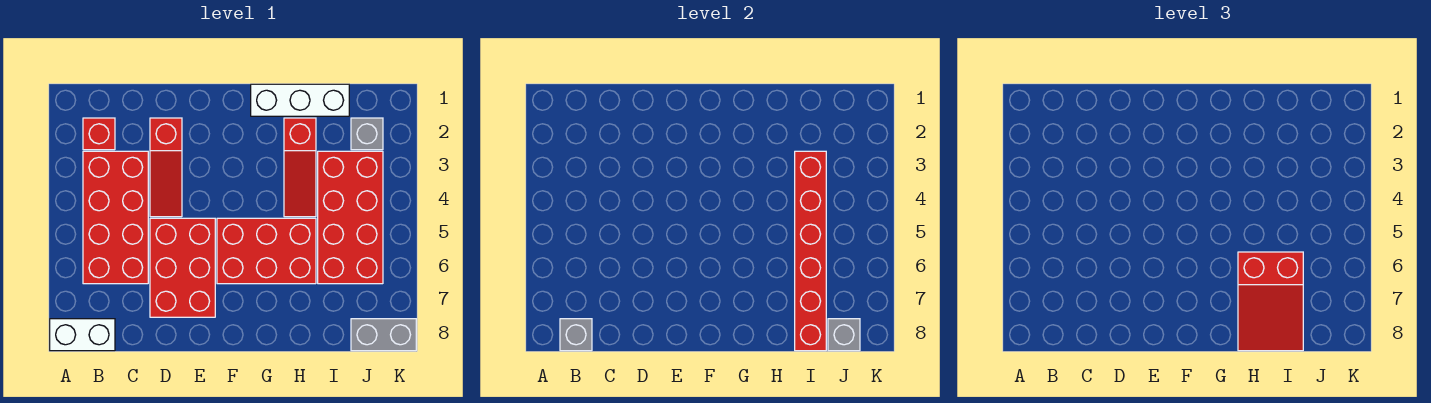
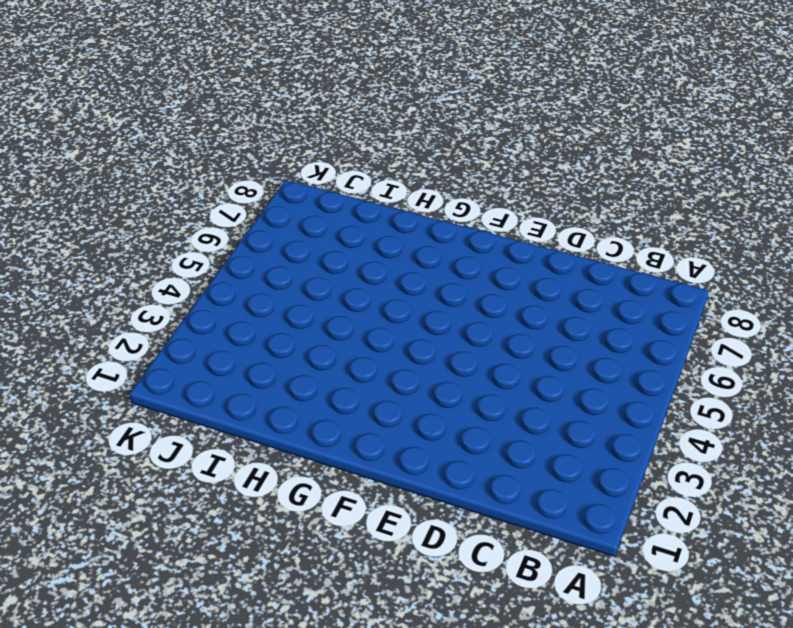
none -> white 1x2 brick [50,319,115,351]
none -> red 1x1 brick [83,118,115,150]
none -> red 2x4 brick [83,151,148,284]

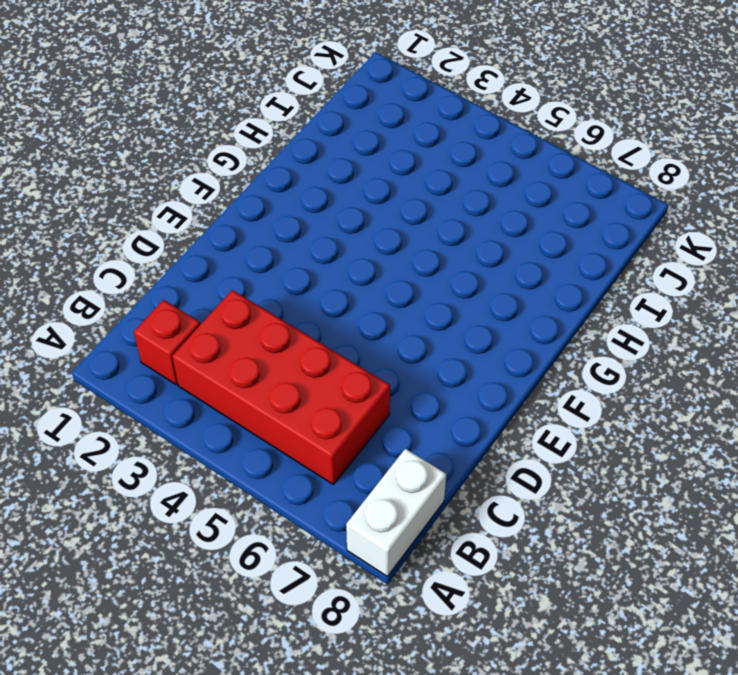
none -> red 1x3 slope [150,118,182,217]
none -> red 2x3 brick [150,218,215,317]
none -> red 2x3 brick [217,218,316,284]

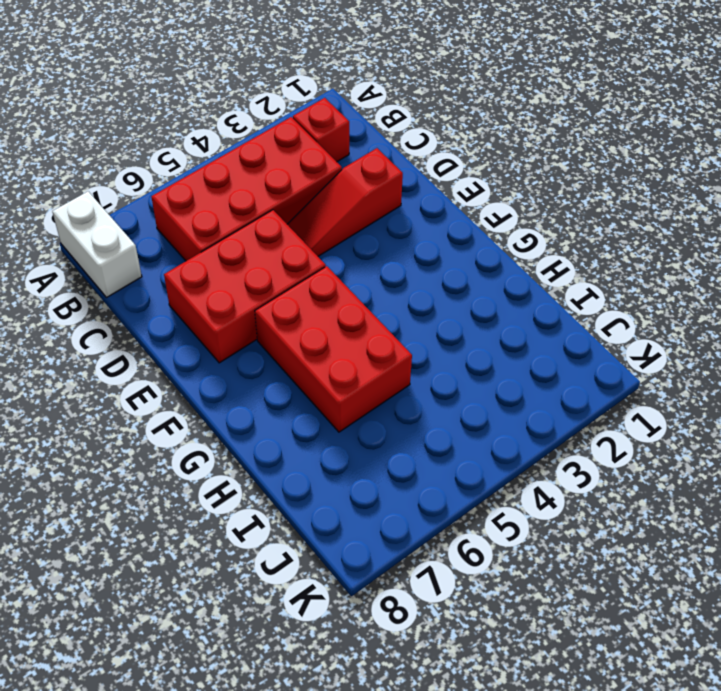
none -> white 1x3 brick [251,84,349,116]
none -> red 1x3 slope [284,118,316,217]
none -> red 2x4 brick [318,151,383,284]

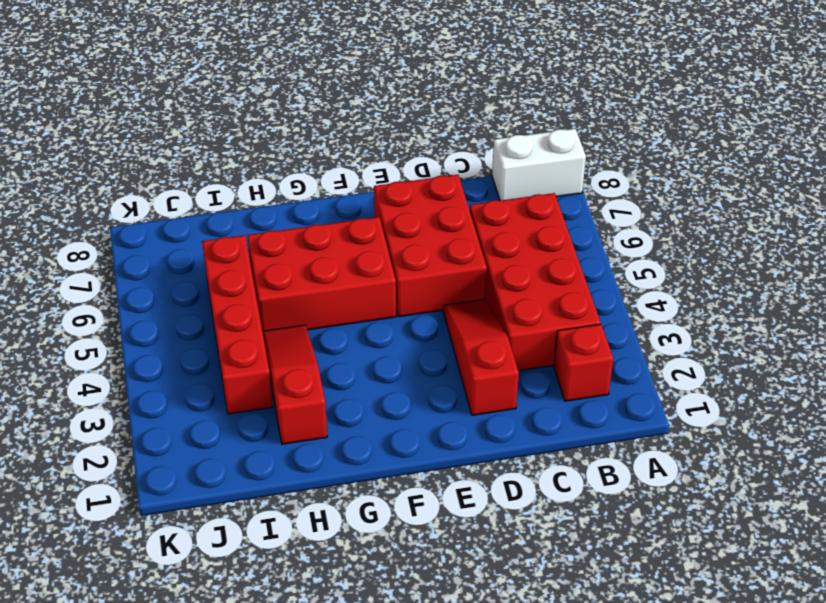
red 1x4 brick [202,235,273,414] -> red 2x4 brick [318,151,383,284]
none -> white 1x3 brick [251,84,349,116]
none -> grey 1x1 brick [351,118,383,150]
none -> grey 1x2 brick [351,319,416,351]

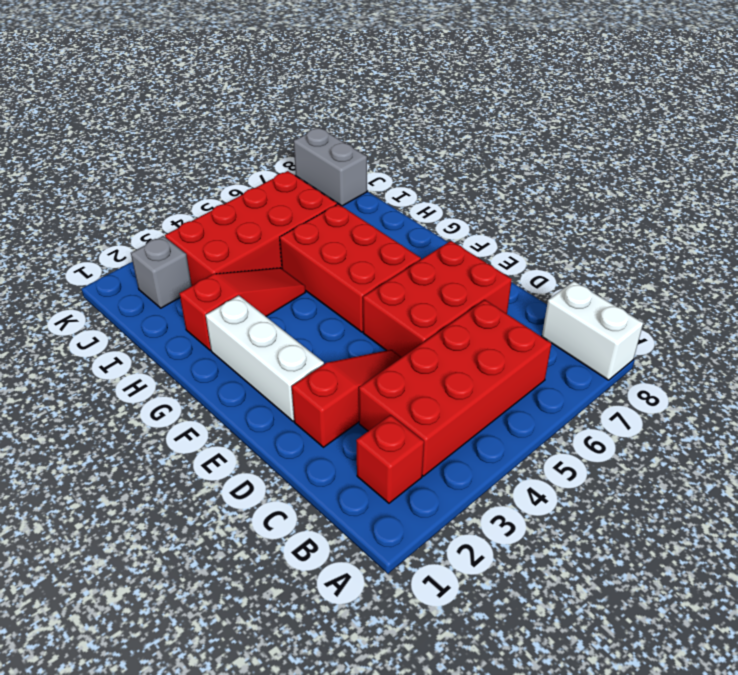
white 1x3 brick [206,295,324,421] -> white 1x3 brick moved to [251,84,349,116]
none -> grey 1x1 brick [560,319,592,351]
none -> red 1x6 brick [795,151,826,351]
none -> grey 1x1 brick [828,319,860,351]

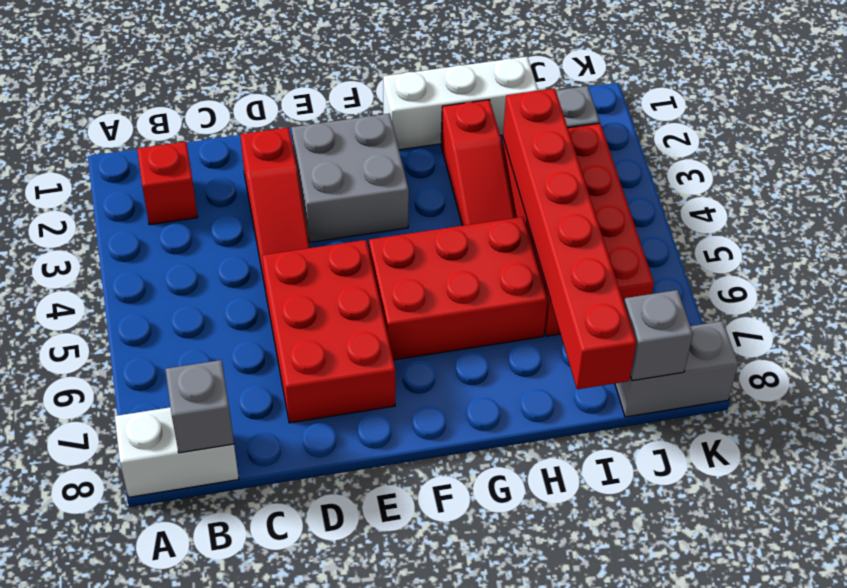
grey 2x2 brick [291,113,409,242] -> none
none -> red 2x4 brick [83,151,148,284]
none -> red 2x3 slope [1238,252,1303,351]

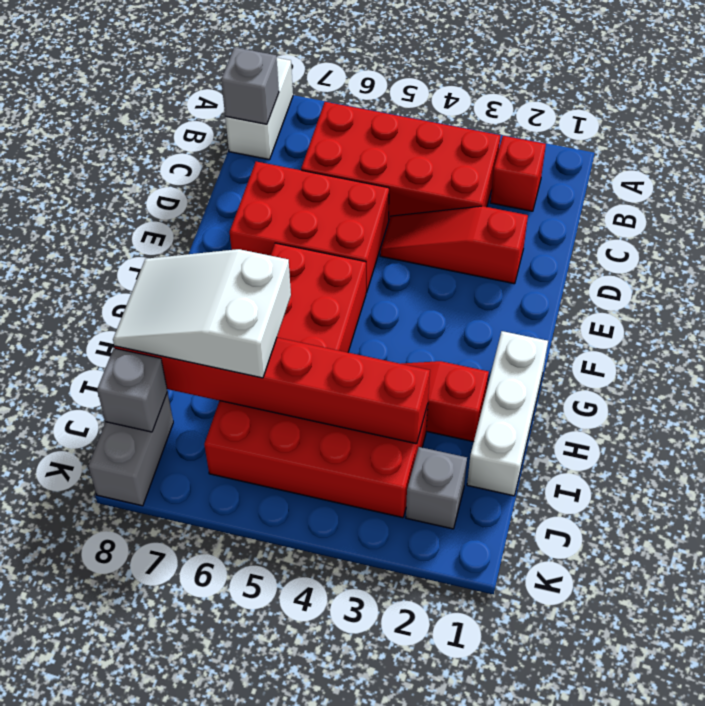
white 2x3 slope [113,249,291,378] -> red 2x3 slope [1238,252,1303,351]

